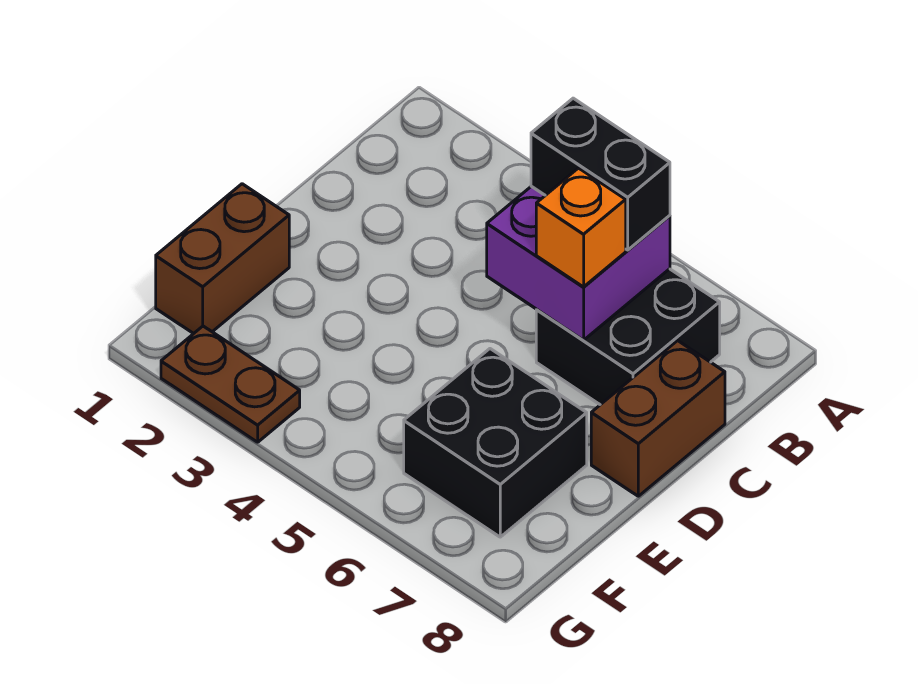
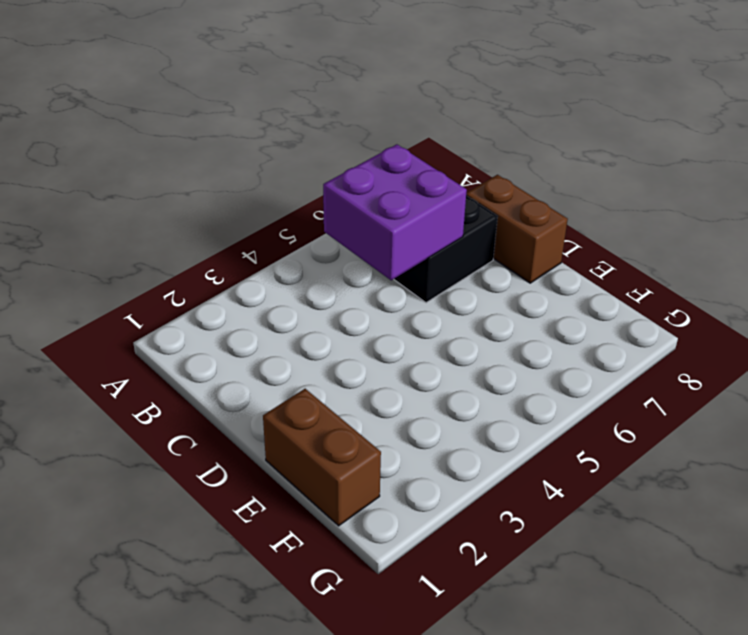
none -> black 2x2 brick [404,349,587,537]
none -> brown 1x2 plate [161,326,300,442]

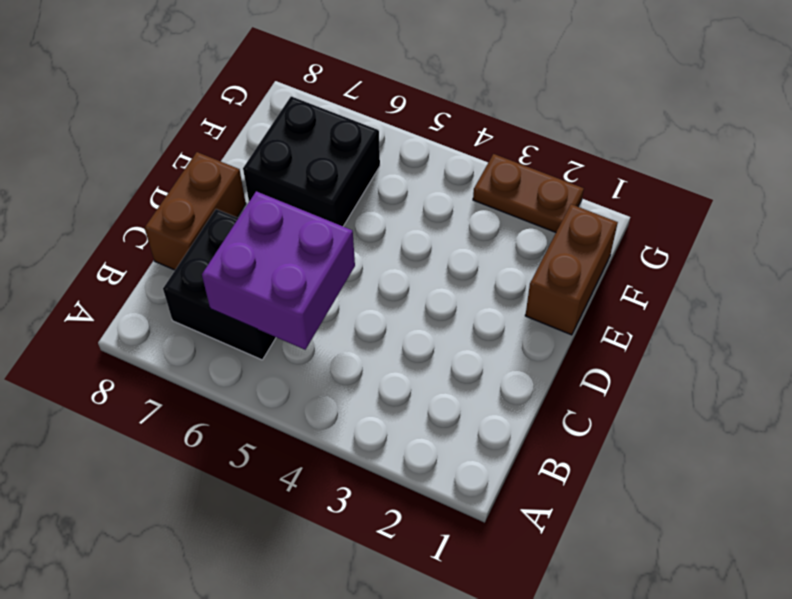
none -> black 1x2 brick [531,98,670,250]
none -> orange 1x1 brick [536,168,626,287]

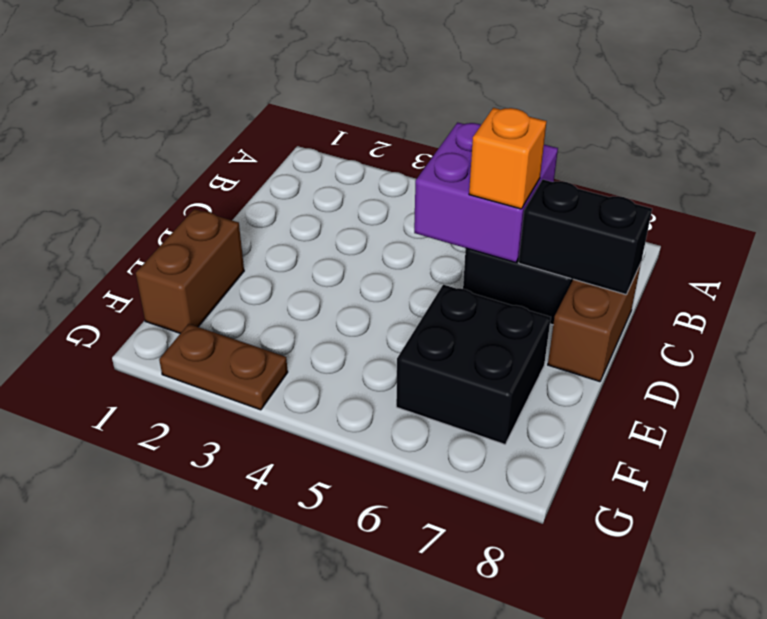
black 1x2 brick [519,180,652,295] -> black 1x2 brick moved to [531,98,670,250]

